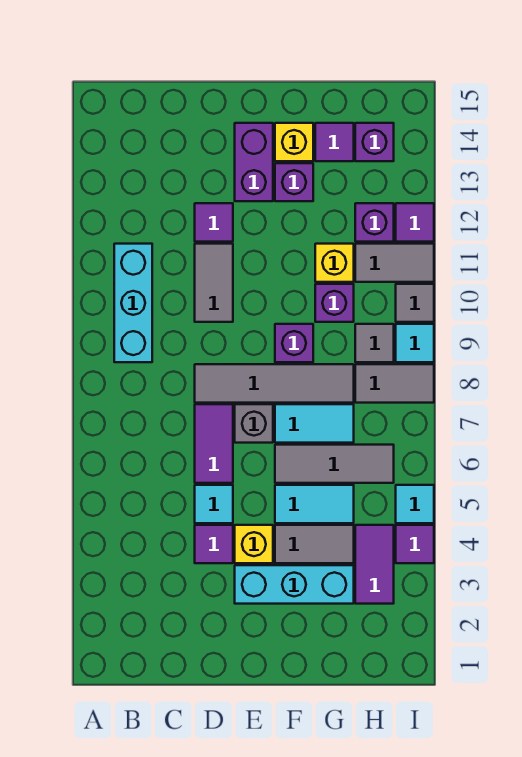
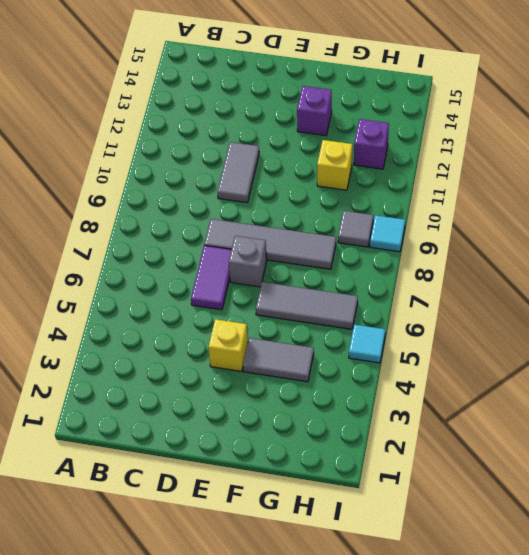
none -> cyan 1x3 brick [114,244,152,362]
none -> purple 1x1 tile [195,525,233,563]
none -> cyan 1x1 tile [195,485,233,523]
none -> purple 1x1 tile [195,203,233,242]

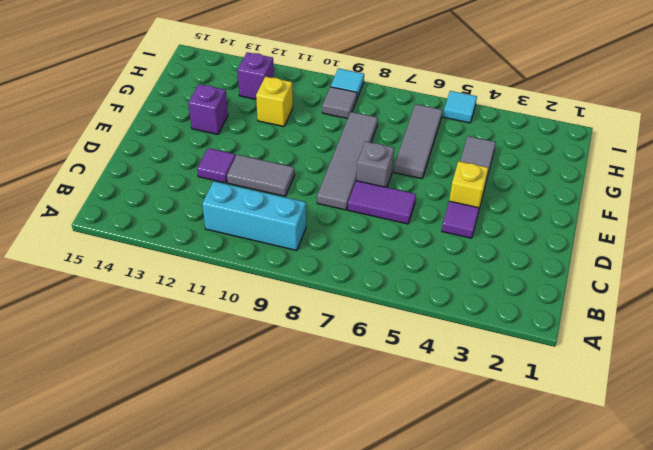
none -> cyan 1x1 tile [195,485,233,523]
none -> cyan 1x3 brick [235,565,354,604]
none -> purple 1x2 brick [235,123,273,201]
none -> cyan 1x2 tile [275,485,354,523]

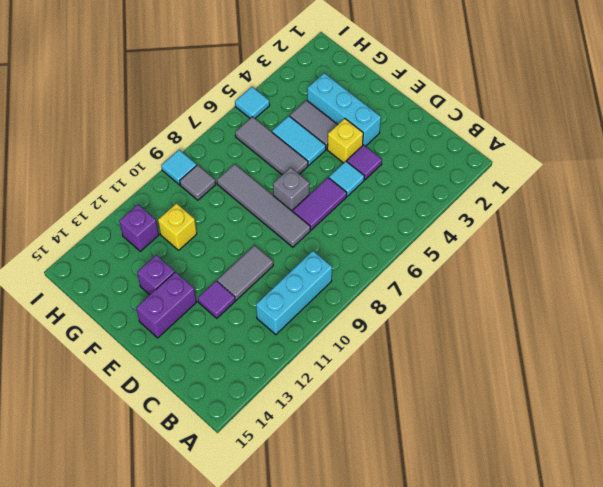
none -> cyan 1x2 tile [275,404,354,443]
none -> purple 1x1 brick [275,324,313,362]
none -> yellow 1x1 brick [275,123,313,161]
none -> purple 1x1 brick [315,284,354,322]

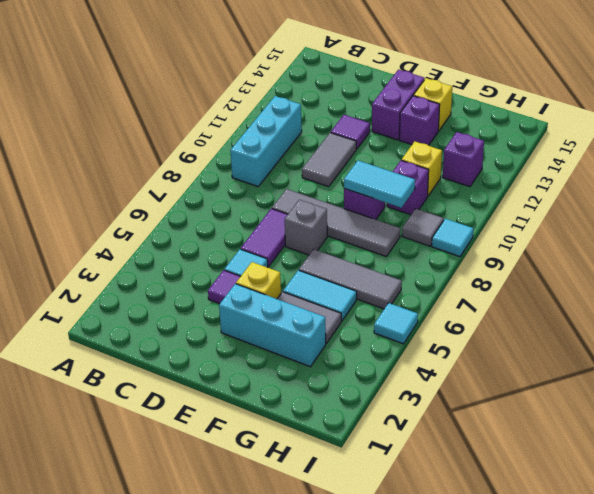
cyan 1x2 tile [344,161,415,208] -> cyan 1x2 tile moved to [275,404,354,443]
none -> purple 1x1 tile [315,123,354,161]
none -> purple 1x2 tile [355,525,394,604]
none -> grey 1x2 tile [355,364,434,403]
none -> grey 1x2 tile [355,244,434,282]

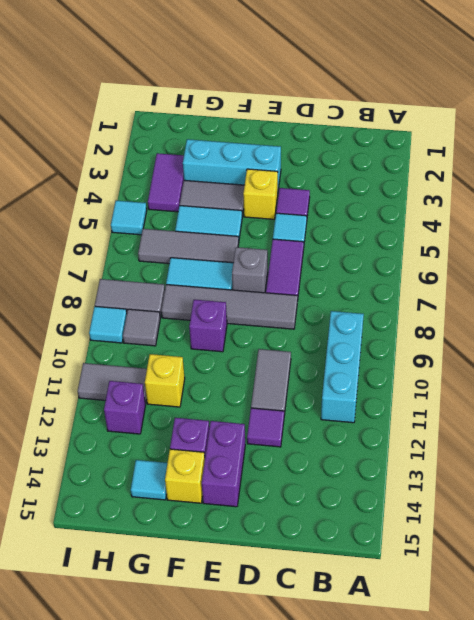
cyan 1x1 tile [131,460,167,500] -> purple 1x1 tile [315,123,354,161]
none -> purple 1x1 brick [315,284,354,322]
none -> purple 1x1 brick [355,123,394,161]
none -> purple 1x1 tile [396,525,434,563]
none -> grey 1x1 tile [396,284,434,322]

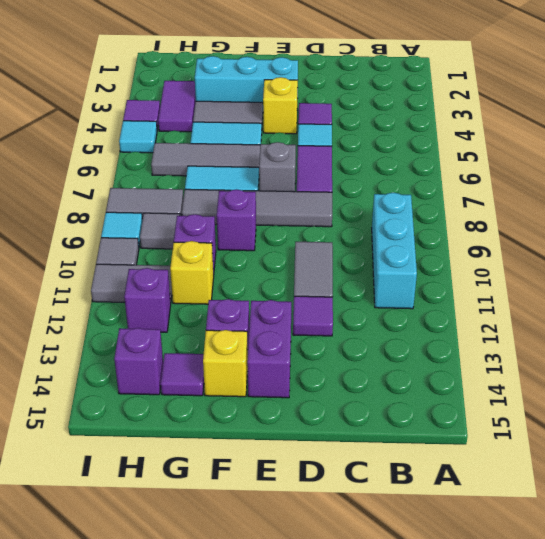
none -> purple 1x1 tile [396,203,434,242]

